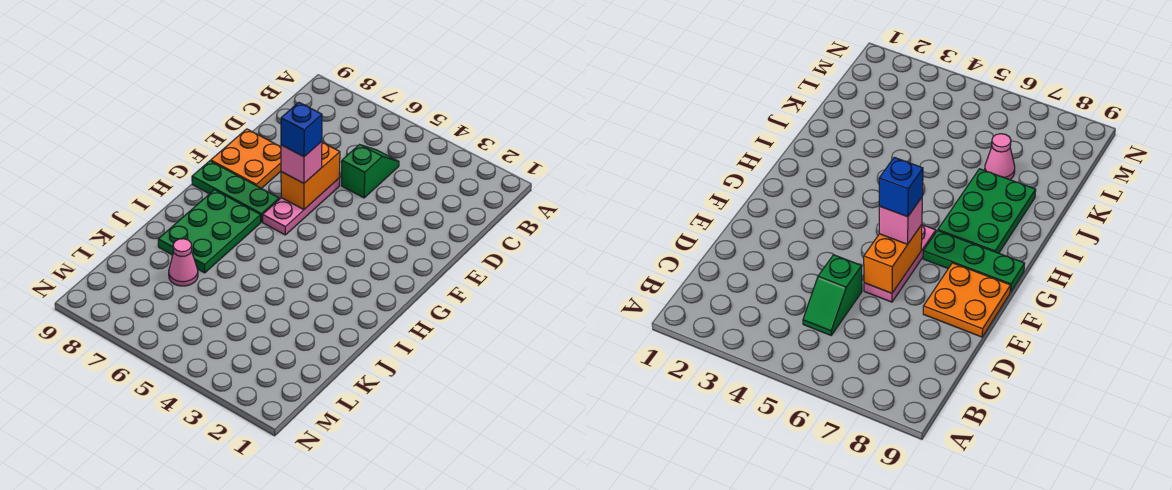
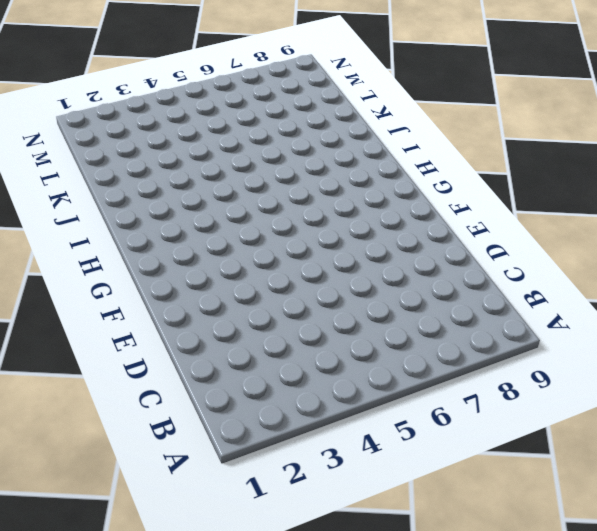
none -> green 1x2 slope [341,145,399,198]
none -> pink 1x3 plate [263,178,340,235]

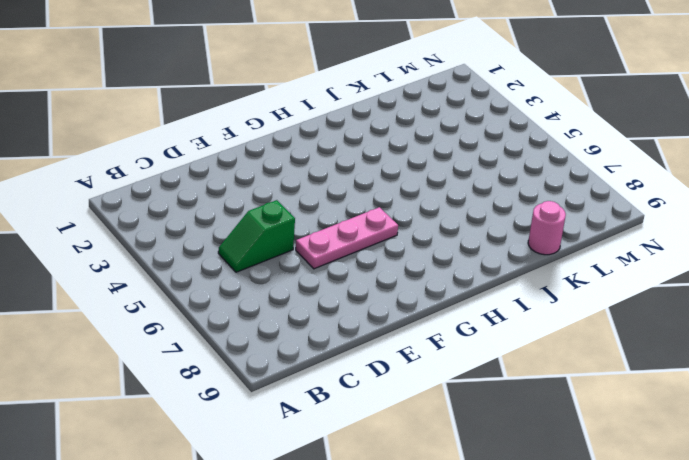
pink 1x1 round brick [528,201,566,255] -> none
none -> orange 2x2 plate [211,129,281,188]
none -> green 1x3 plate [192,161,279,222]

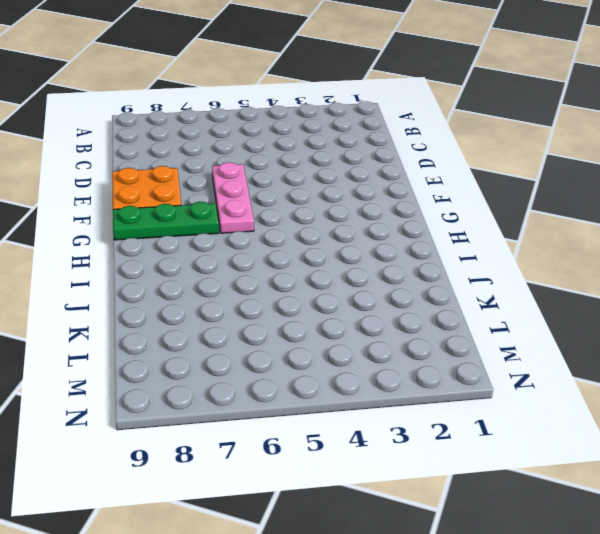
none -> green 1x2 slope [341,145,399,198]
none -> green 2x3 plate [158,190,261,273]

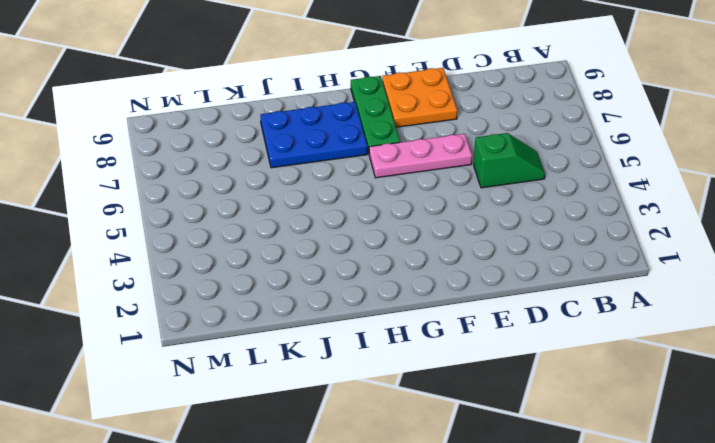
blue 2x3 plate [260,102,367,168] -> green 2x3 plate [158,190,261,273]
none -> pink 1x1 cone [169,239,198,286]
none -> orange 1x2 brick [281,142,340,210]

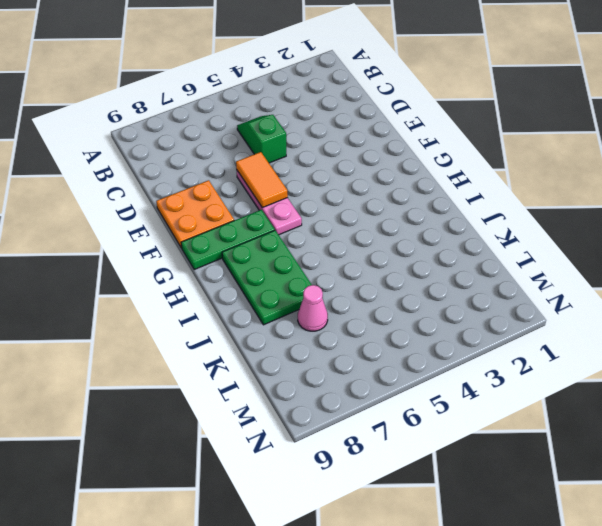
orange 1x2 tile [236,152,288,208] -> orange 1x2 brick [281,142,340,210]
none -> pink 1x1 brick [281,141,322,183]
none -> blue 1x1 brick [281,103,322,157]

